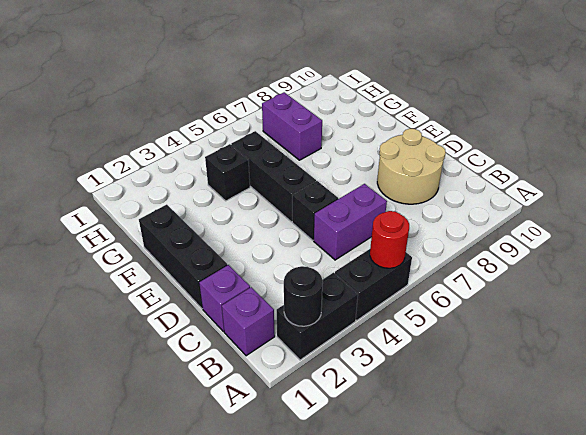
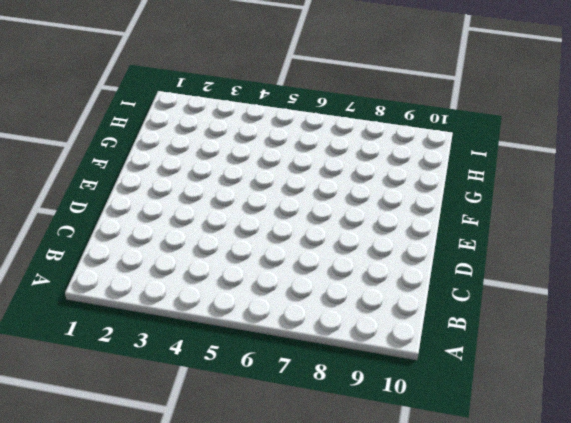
none -> black 1x2 brick [277,273,358,360]
none -> black 1x2 brick [335,249,412,320]
none -> purple 1x1 brick [222,287,275,356]

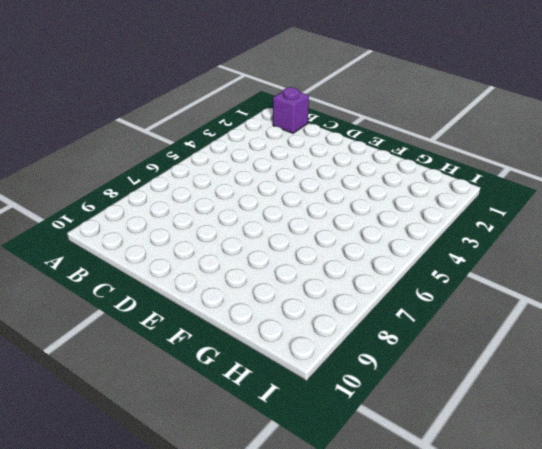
none -> black 1x2 brick [277,273,358,360]
none -> black 1x2 brick [335,249,412,320]
none -> purple 1x1 brick [199,265,250,332]

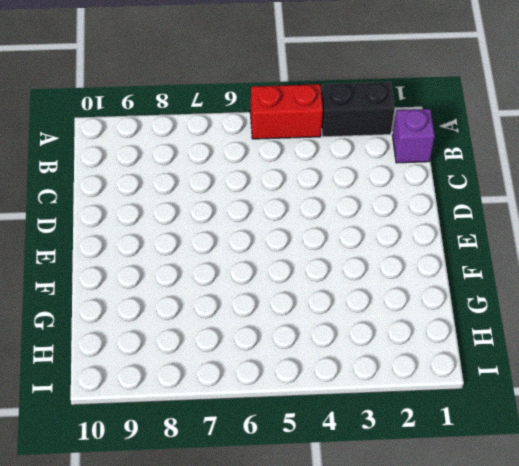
red 1x2 brick [250,84,323,139] -> black 1x2 brick [335,249,412,320]
none -> purple 1x1 brick [199,265,250,332]
none -> purple 1x2 brick [314,184,387,260]
none -> tan 2x2 round brick [377,129,446,204]

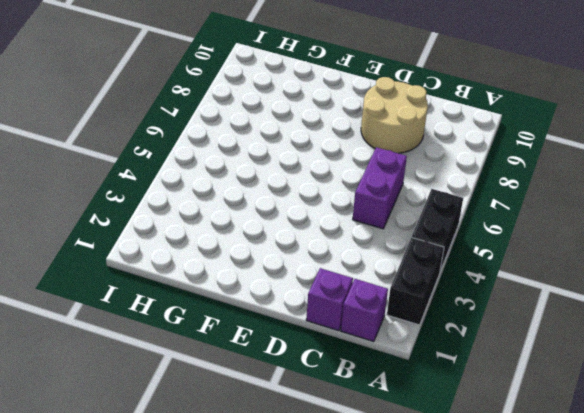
none -> black 1x3 brick [139,205,227,309]
none -> black 1x1 brick [292,181,338,240]
none -> black 1x3 brick [231,131,316,222]

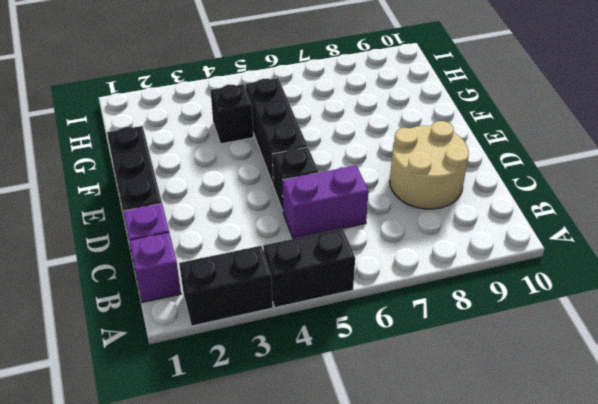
none -> purple 1x2 brick [262,92,322,160]
none -> black 1x1 round brick [284,266,323,326]
none -> red 1x1 round brick [370,211,409,268]

